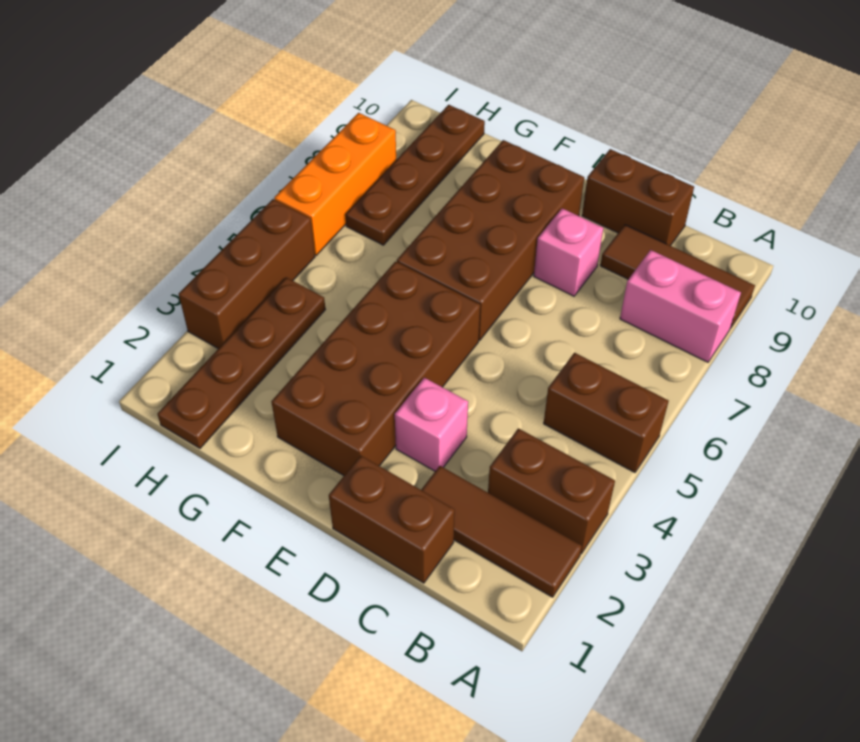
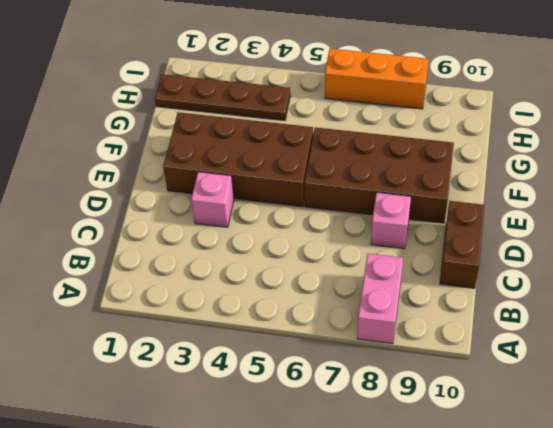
none -> brown 1x3 tile [421,466,582,597]
none -> brown 1x2 brick [488,428,615,554]
none -> brown 1x2 brick [544,353,668,472]

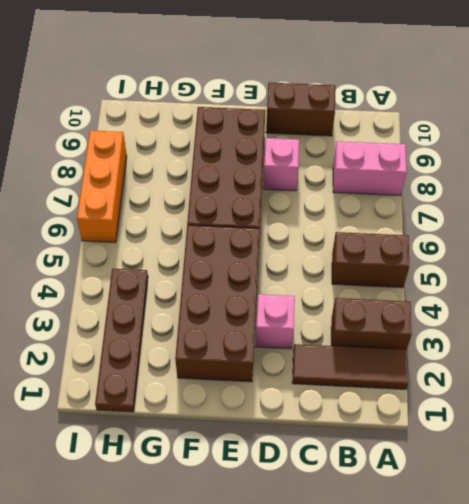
none -> brown 1x3 tile [600,225,755,328]
none -> brown 1x2 brick [329,456,455,583]
none -> brown 1x4 plate [345,105,485,245]

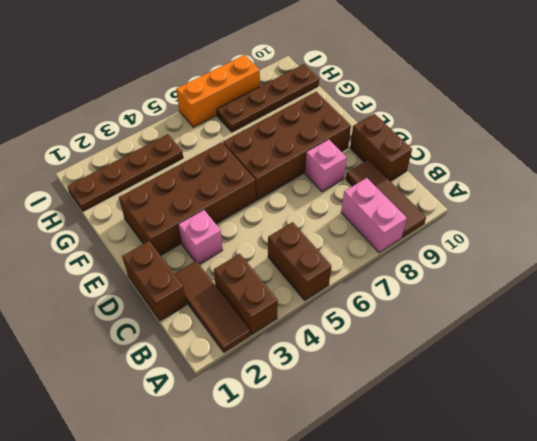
none -> brown 1x3 brick [179,199,315,349]

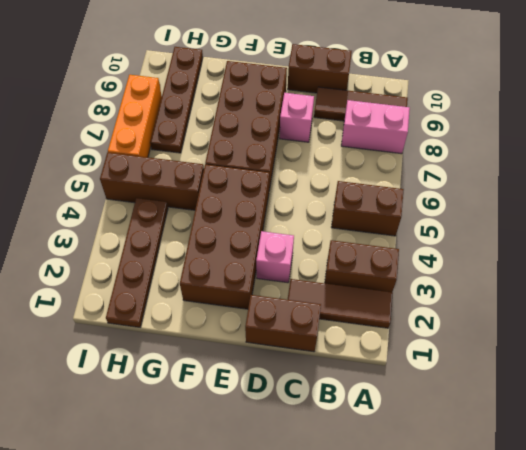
brown 1x3 brick [100,152,204,210] -> brown 1x3 brick turned to [179,199,315,349]

